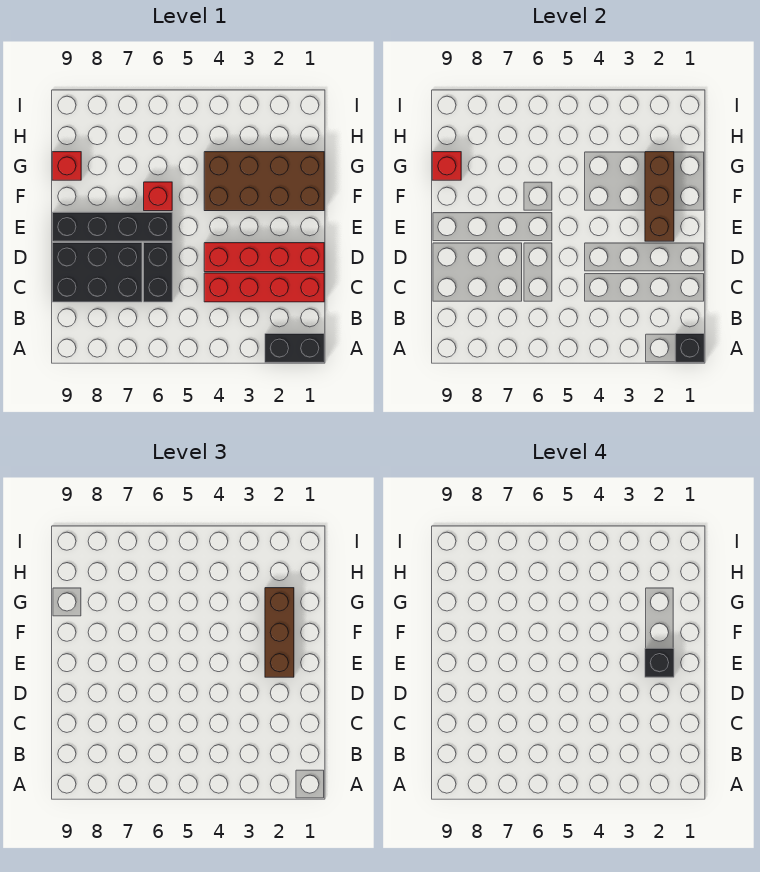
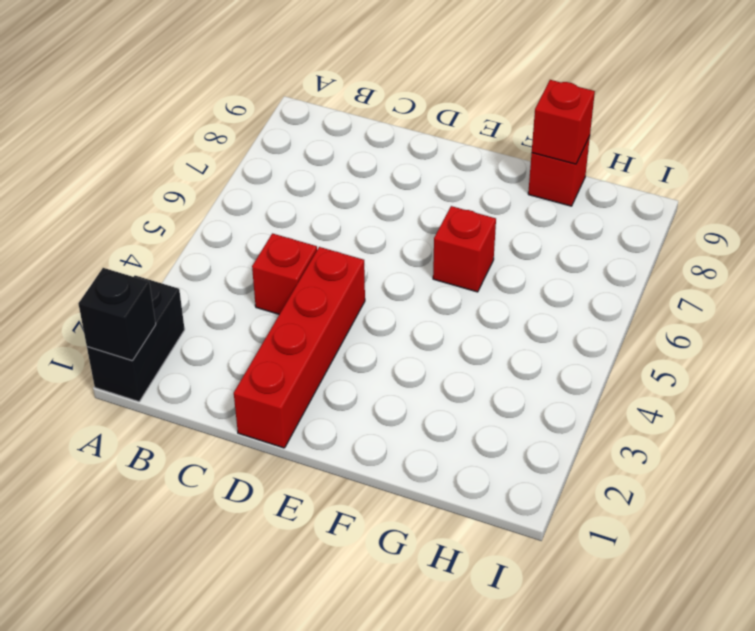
red 1x1 brick [252,233,317,314] -> red 1x4 brick [204,273,324,302]
none -> black 1x2 brick [144,243,172,302]
none -> black 2x3 brick [52,243,142,302]
none -> black 1x4 brick [52,212,172,241]

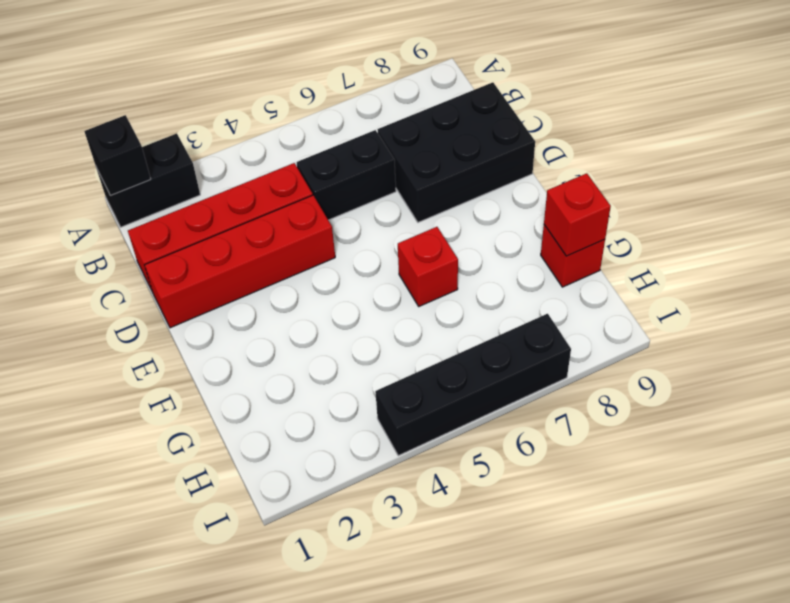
black 1x2 brick [297,130,396,220] -> black 1x2 brick turned to [144,243,172,302]
black 1x4 brick [375,314,571,456] -> black 1x4 brick moved to [52,212,172,241]
none -> brown 2x4 brick [204,152,324,211]
none -> brown 1x3 brick [645,152,674,241]
none -> brown 1x3 brick [265,588,294,677]

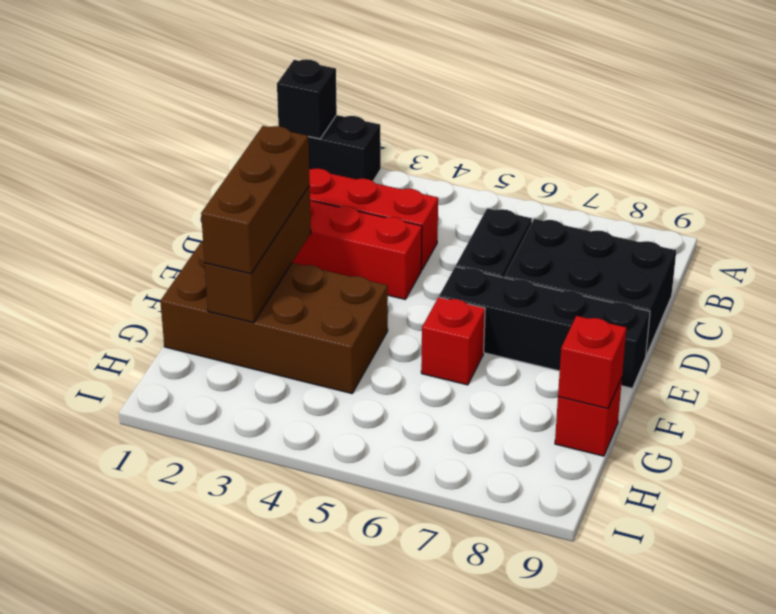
none -> black 1x1 brick [645,648,674,677]

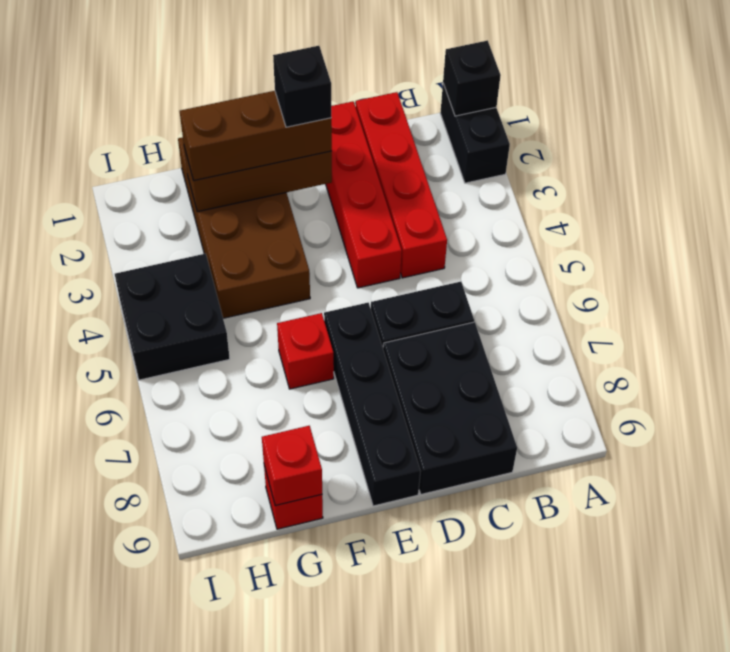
black 2x2 brick [115,254,230,380] -> none

